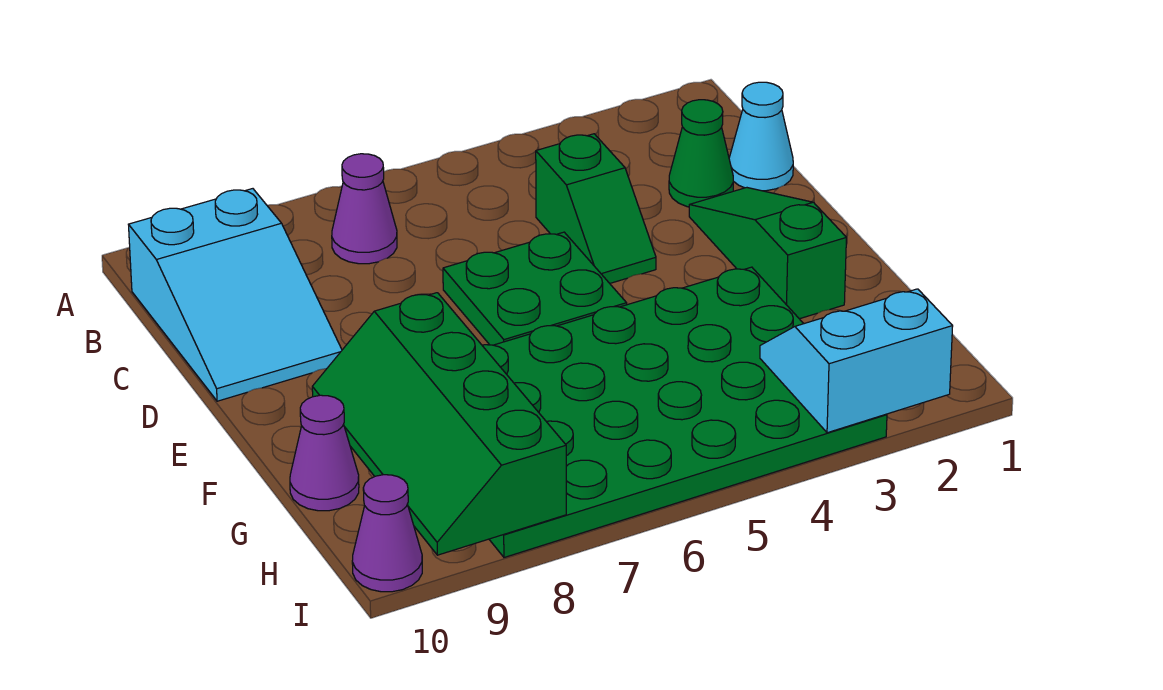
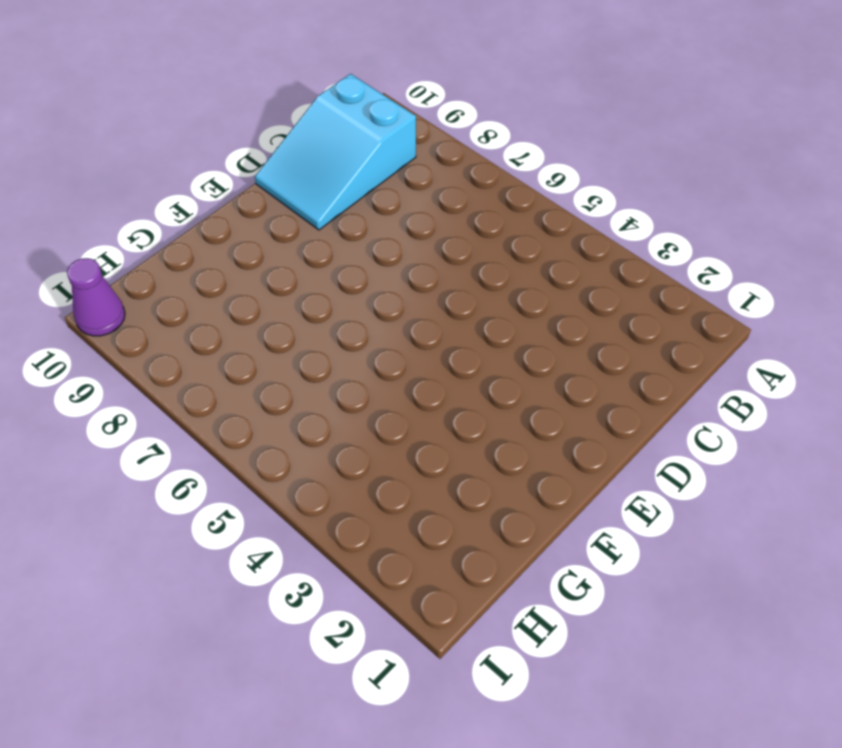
none -> purple 1x1 cone [332,154,397,264]
none -> cyan 1x1 cone [729,82,793,191]
none -> green 1x1 cone [669,100,733,207]

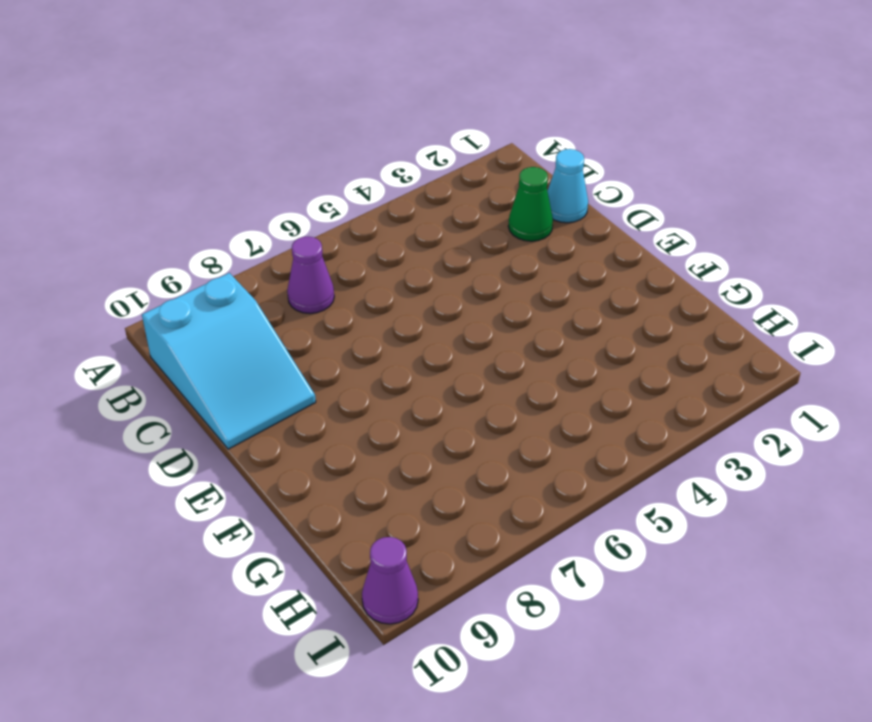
none -> green 1x2 slope [536,134,656,283]
none -> green 1x3 slope [689,188,846,319]
none -> green 2x2 plate [443,232,627,345]

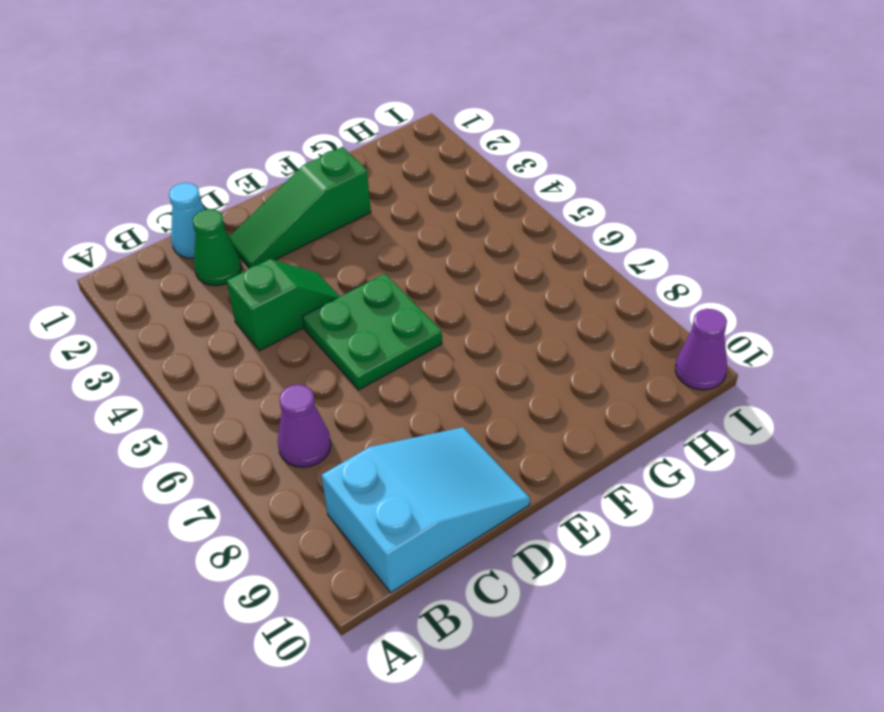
none -> green 4x6 plate [482,267,887,557]
none -> purple 1x1 cone [290,395,359,511]
none -> green 2x4 slope [312,293,566,555]

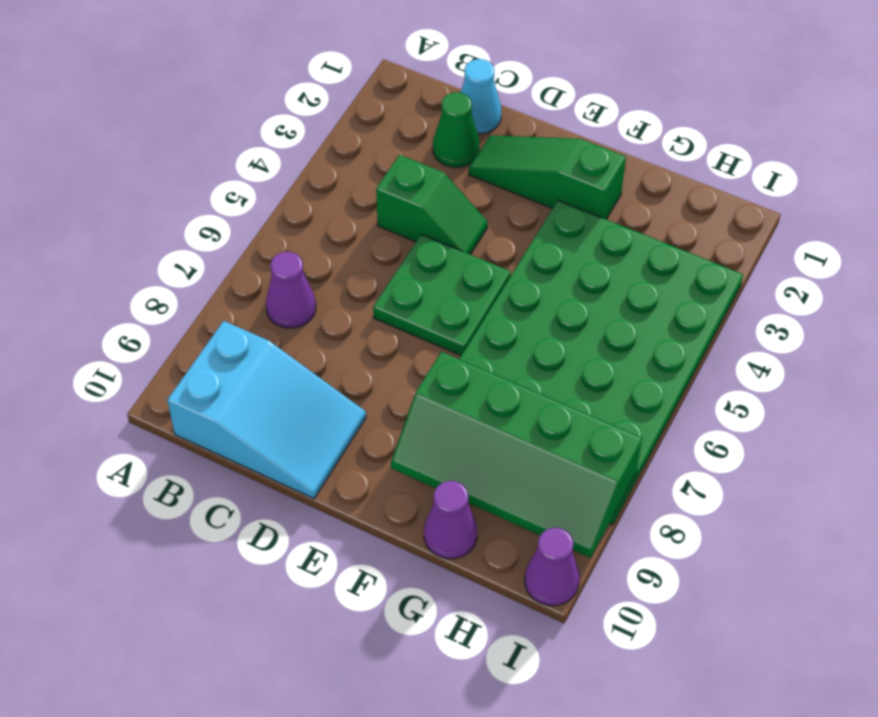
none -> cyan 2x2 slope [760,289,953,433]

